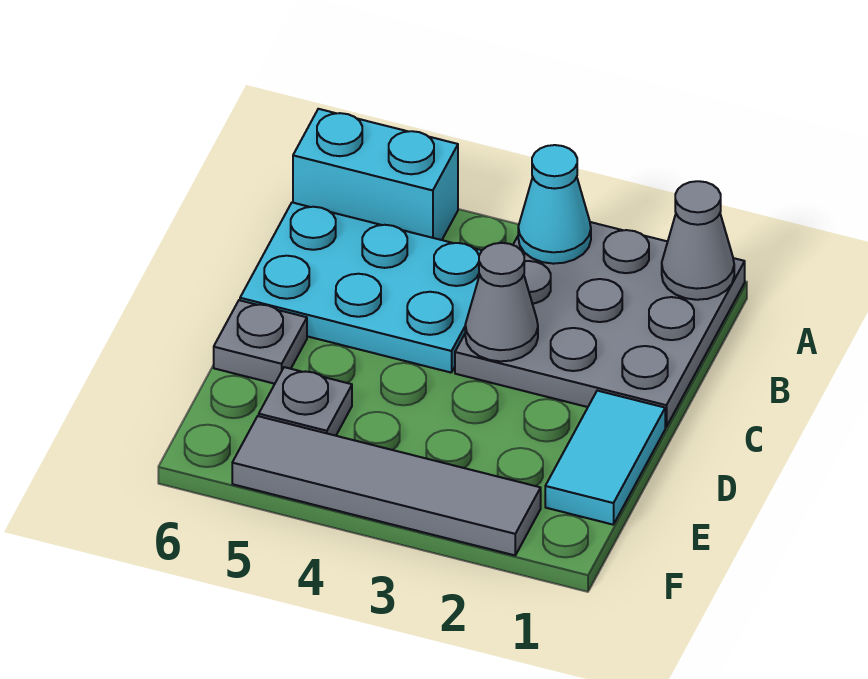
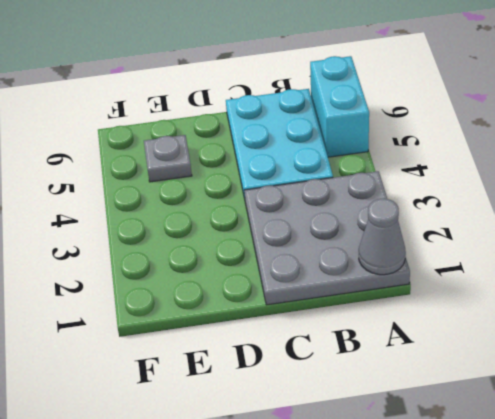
none -> cyan 1x2 tile [545,391,665,525]
none -> grey 1x1 plate [214,300,307,384]

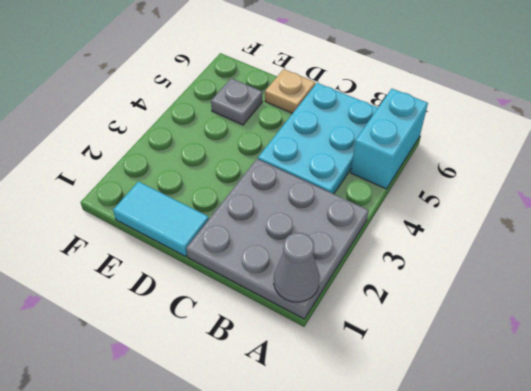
tan 1x1 plate [265,69,315,113] -> grey 1x1 plate [214,300,307,384]
none -> grey 1x4 tile [232,416,541,555]
none -> cyan 1x1 cone [518,145,591,264]

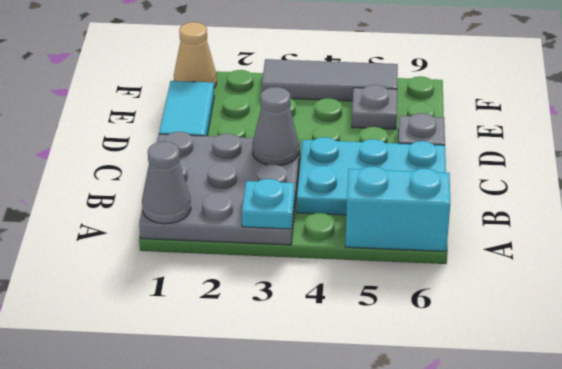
cyan 1x1 plate [242,179,294,229] -> cyan 1x1 cone [518,145,591,264]
tan 1x1 cone [174,22,217,88] -> none
grey 1x3 tile [262,59,398,101] -> grey 1x4 tile [232,416,541,555]

